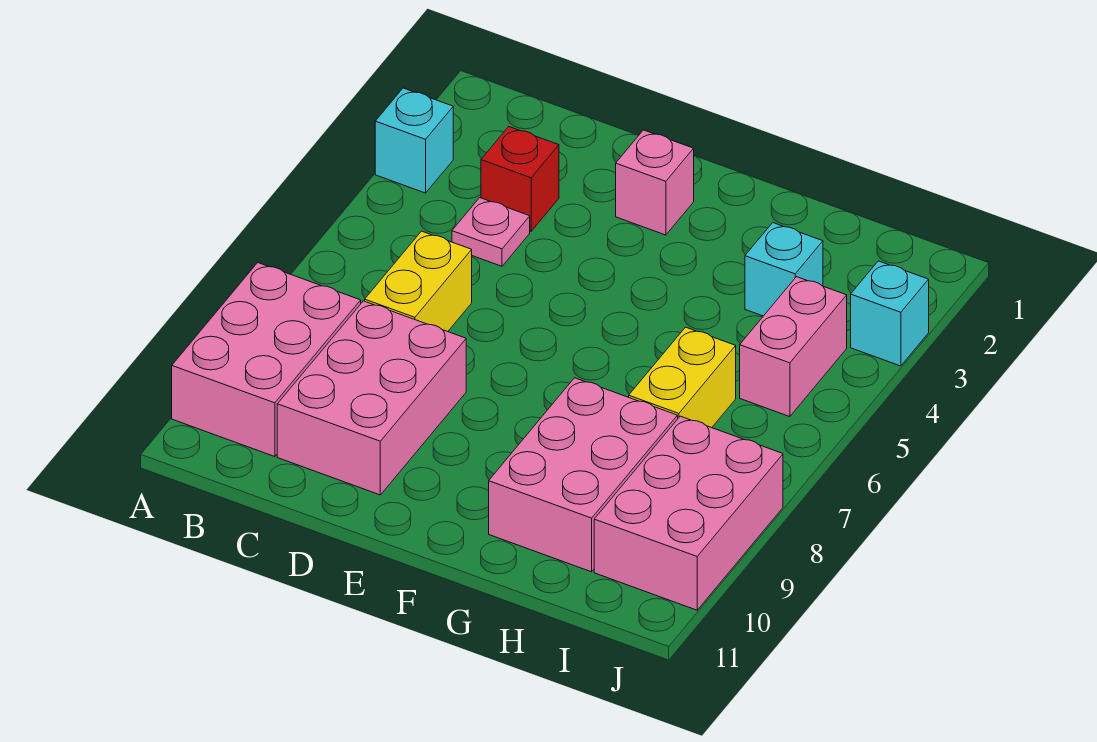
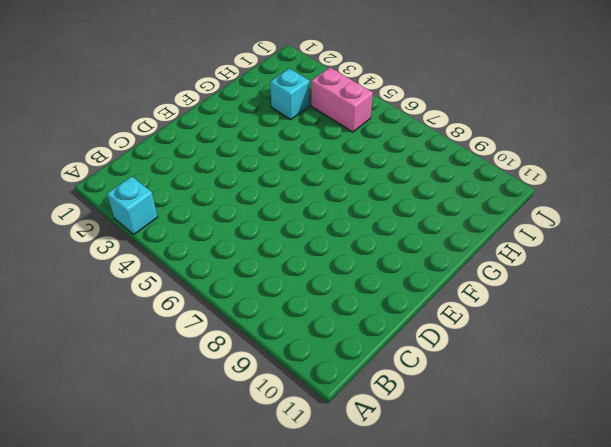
none -> pink 2x3 brick [172,263,361,457]
none -> red 1x1 brick [481,127,559,231]
none -> pink 1x1 plate [452,198,530,266]

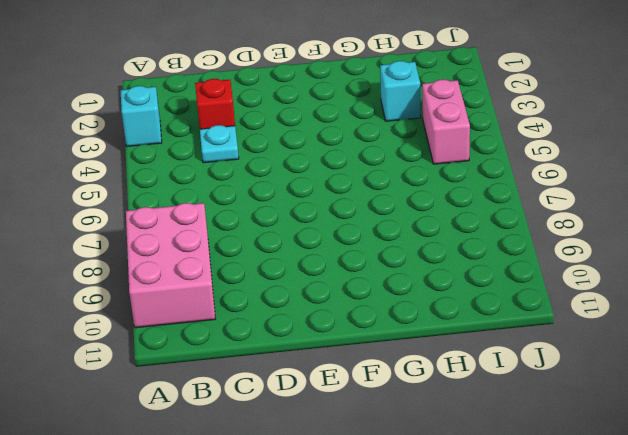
cyan 1x1 plate [200,125,239,163] -> pink 1x1 plate [452,198,530,266]
none -> yellow 1x2 brick [365,231,472,332]
none -> pink 2x3 brick [277,301,466,495]
none -> pink 1x1 brick [616,130,694,235]

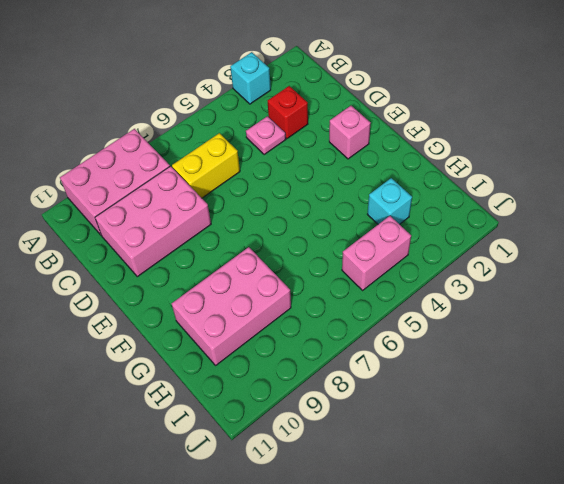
none -> yellow 1x2 brick [629,327,736,428]
none -> pink 2x3 brick [594,416,783,610]
none -> cyan 1x1 brick [851,261,929,366]

